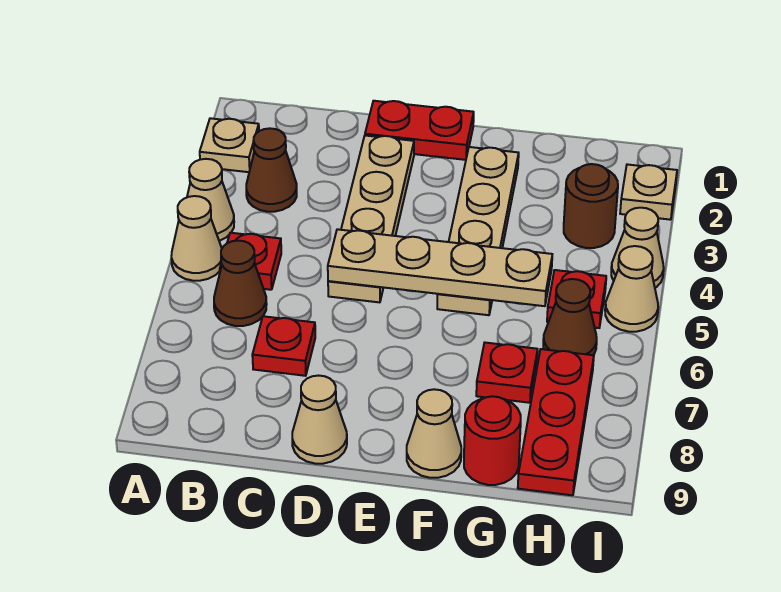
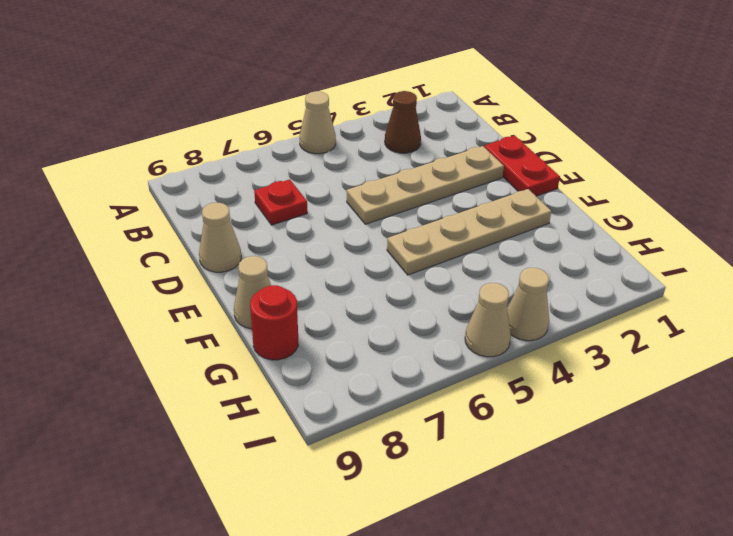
none -> tan 1x1 plate [200,118,259,172]
none -> tan 1x1 cone [187,159,234,241]
none -> red 1x1 plate [220,233,281,290]

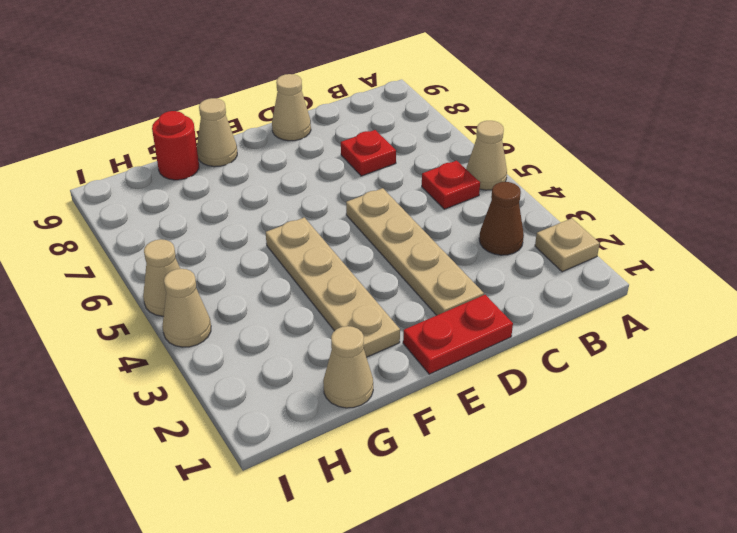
tan 1x1 cone [323,326,373,408] -> tan 1x1 cone moved to [187,159,234,241]
none -> brown 1x1 cone [214,241,267,326]
none -> red 1x1 plate [476,343,538,403]
none -> brown 1x1 round brick [564,164,618,248]

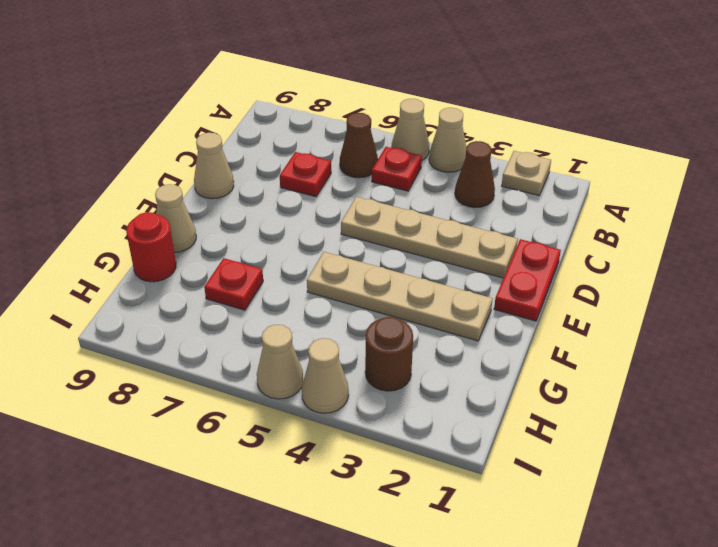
none -> red 1x1 plate [547,270,606,328]
none -> brown 1x1 cone [543,279,597,355]
none -> red 1x3 plate [518,349,594,495]

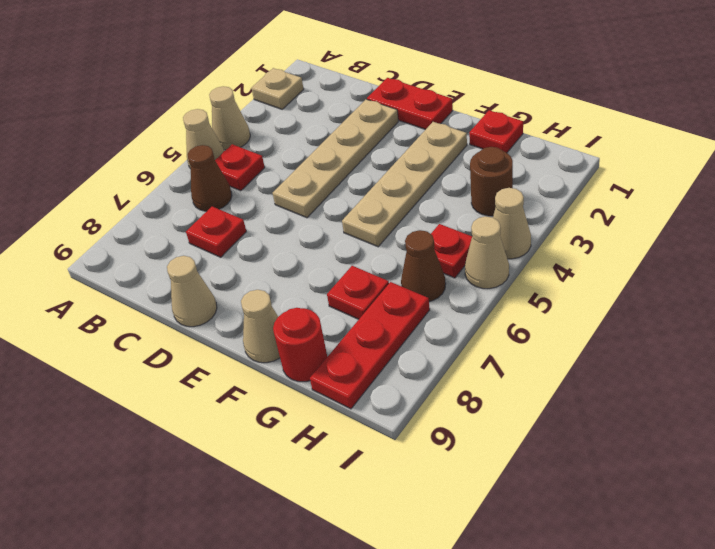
red 1x1 plate [469,110,523,153] -> none
none -> brown 1x1 cone [246,128,297,212]
none -> tan 1x1 plate [620,164,677,220]
none -> tan 1x4 plate [328,229,552,306]

